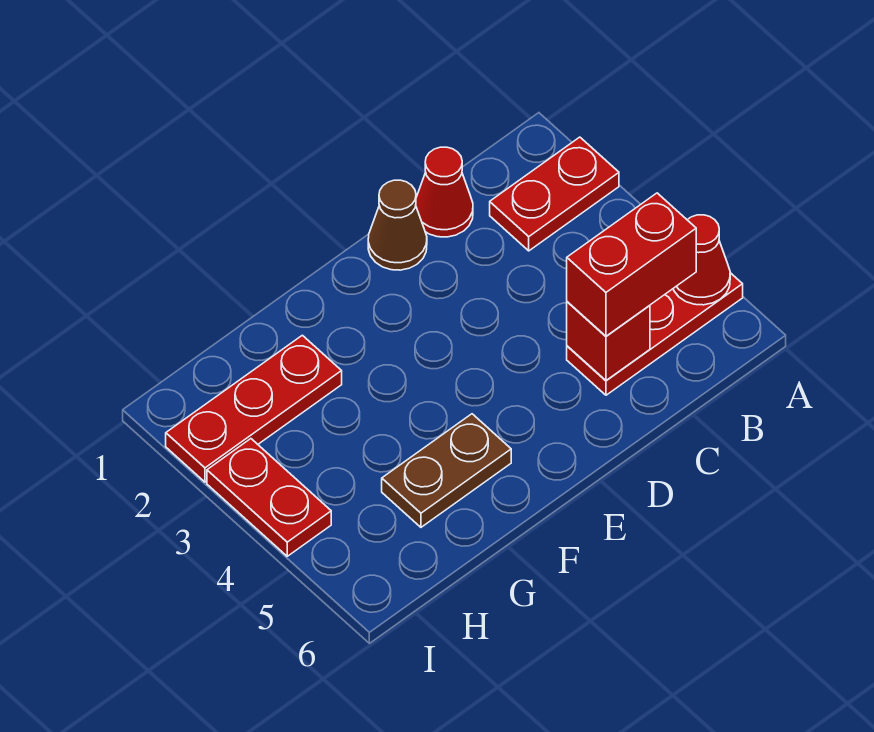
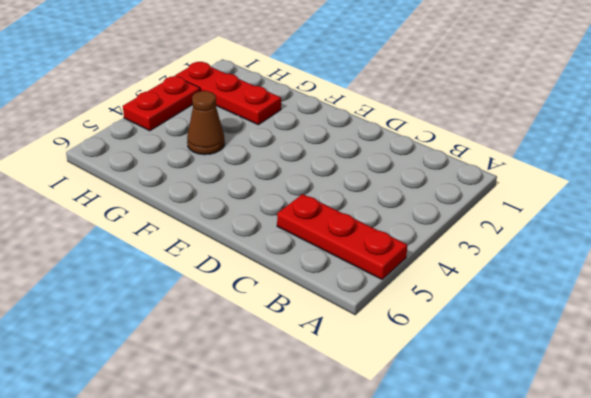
brown 1x1 cone [187,91,225,155] -> brown 1x1 cone moved to [368,180,427,270]
none -> red 1x2 plate [490,137,619,251]
none -> red 1x1 cone [416,147,473,237]

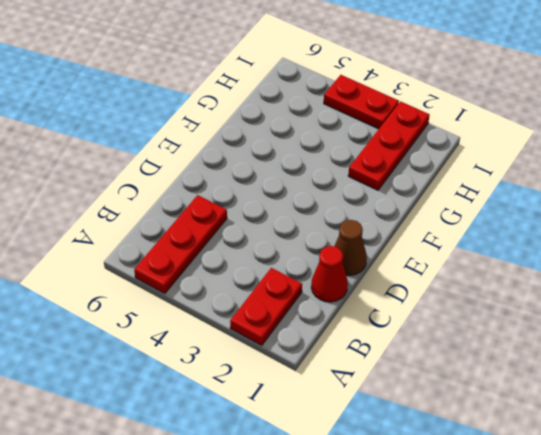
none -> brown 1x2 plate [382,414,511,527]
none -> red 1x1 cone [673,215,730,305]

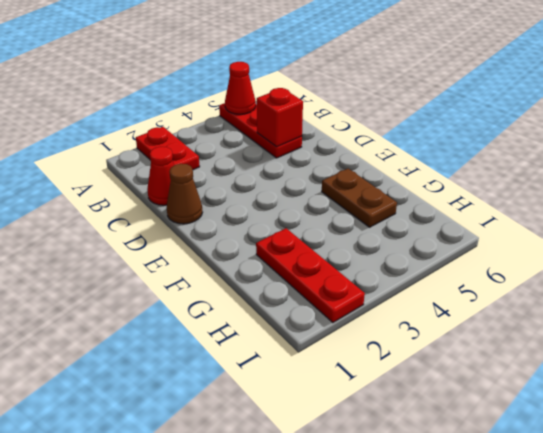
none -> red 1x2 plate [207,439,331,556]
none -> red 1x2 brick [567,193,696,336]

